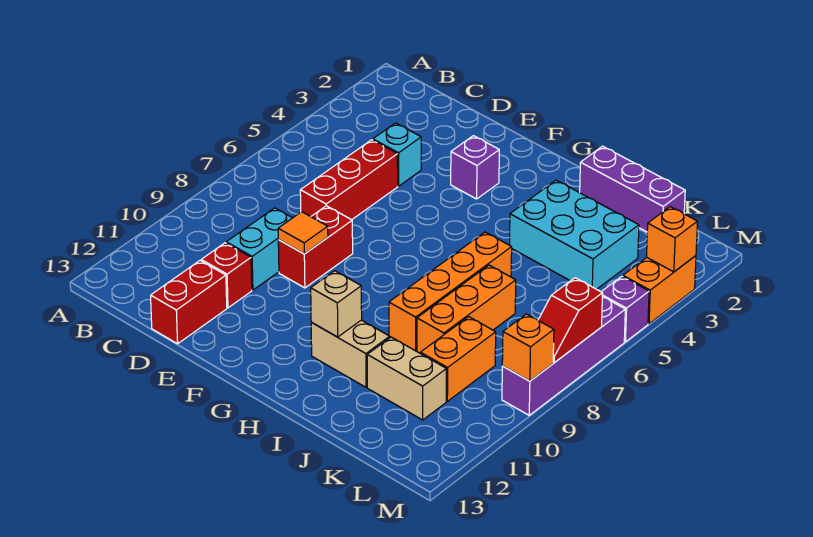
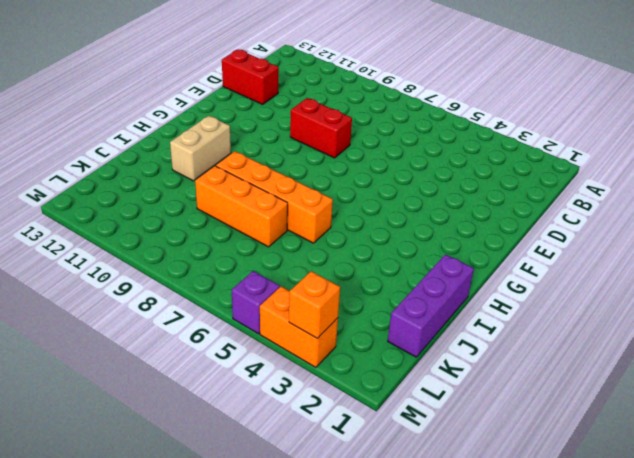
none -> cyan 1x1 brick [373,123,421,186]
none -> red 1x3 brick [300,140,398,220]
none -> cyan 1x2 brick [226,208,292,290]

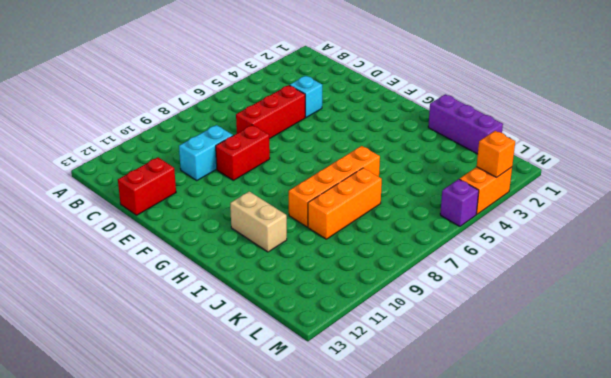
none -> red 1x1 brick [201,243,252,308]
none -> purple 1x1 brick [451,136,499,199]
none -> cyan 2x3 brick [510,180,639,289]

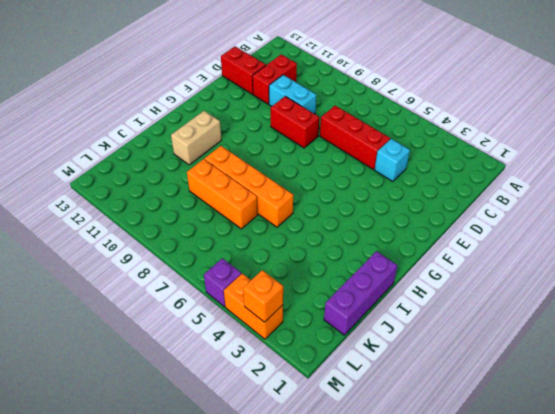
red 1x2 brick [252,54,297,104] -> red 1x1 brick [201,243,252,308]
none -> purple 1x1 brick [451,136,499,199]
none -> cyan 2x3 brick [510,180,639,289]
none -> tan 1x2 brick [367,337,446,420]

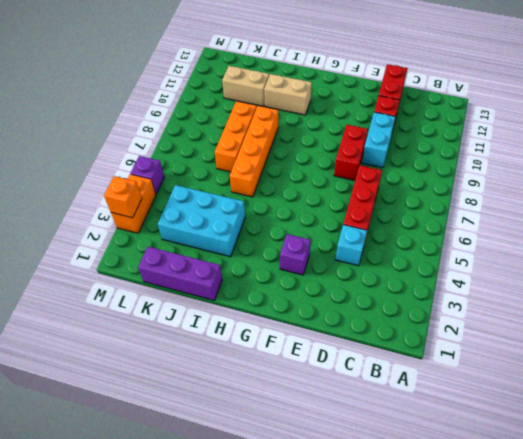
none -> orange 1x2 brick [421,317,496,401]
none -> purple 1x4 brick [502,297,625,415]
none -> orange 1x1 tile [278,212,328,254]

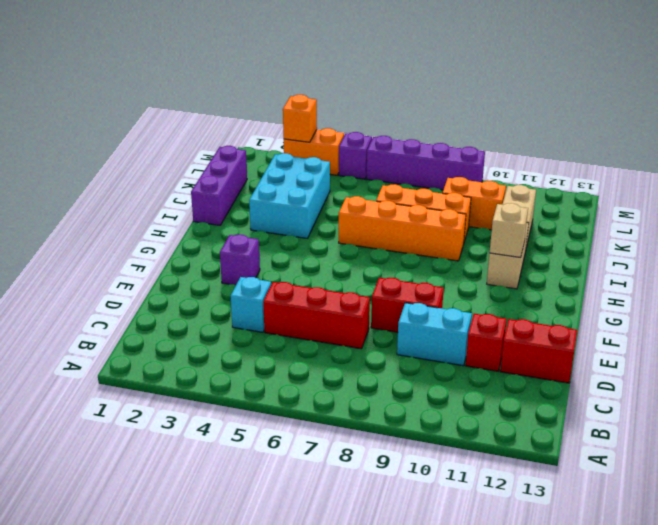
none -> orange 1x1 tile [278,212,328,254]
none -> red 1x2 slope [538,278,603,363]
none -> orange 1x1 brick [502,314,554,381]

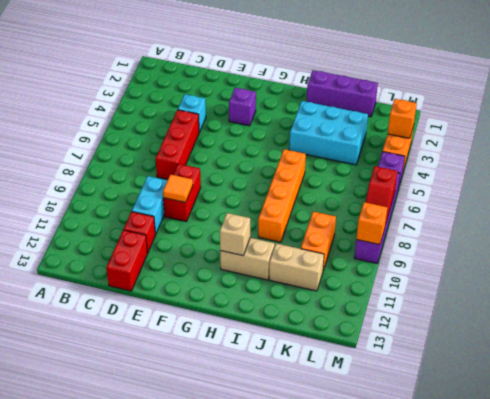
none -> orange 1x3 brick [417,265,516,354]

